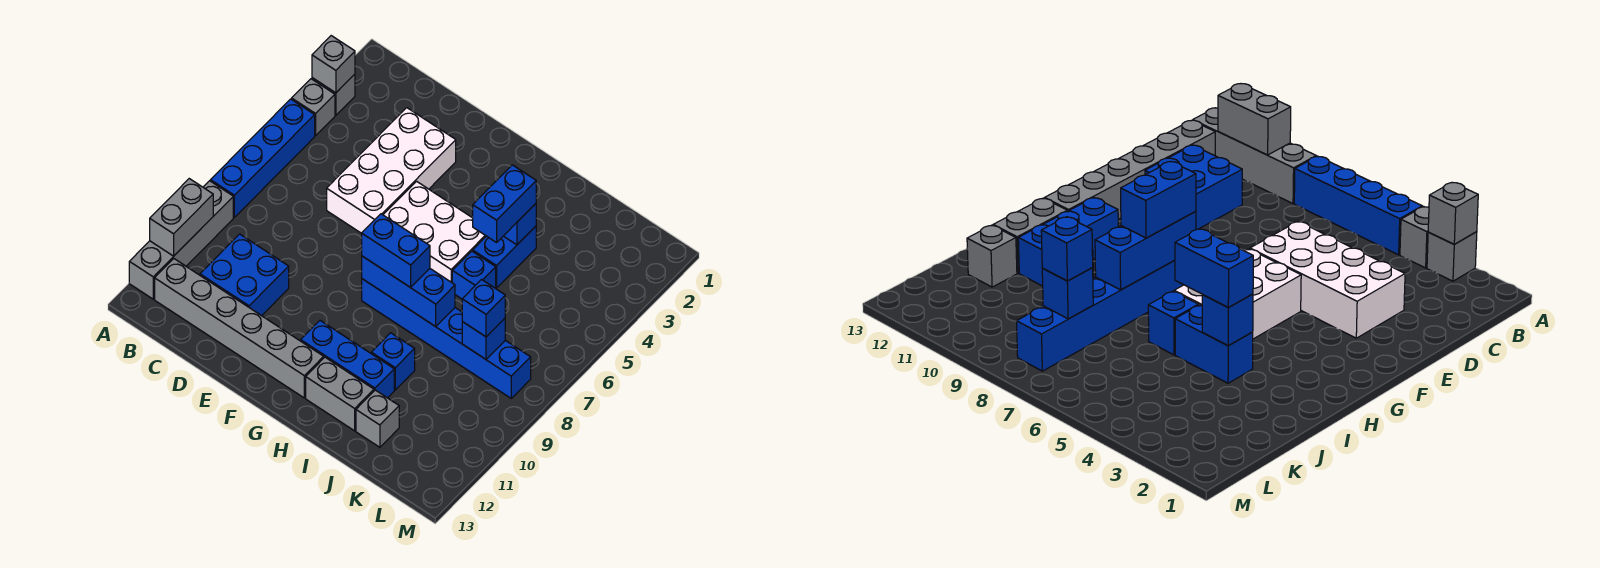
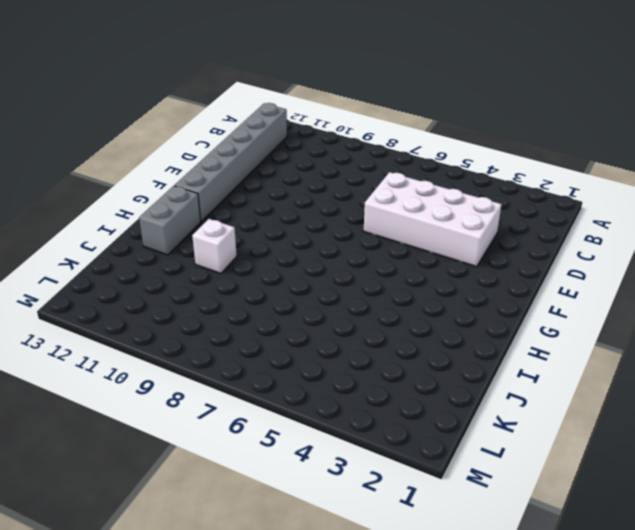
white 1x1 brick [192,219,237,273] -> blue 1x1 brick [371,333,415,390]
none -> grey 1x1 brick [312,74,355,115]
none -> grey 1x1 brick [292,79,335,136]
none -> blue 1x4 brick [210,99,315,217]

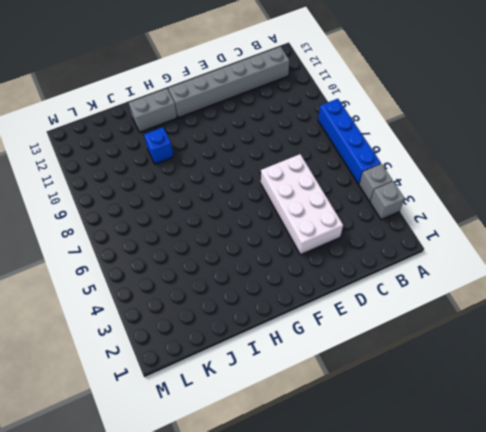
none -> grey 1x4 brick [129,181,233,299]
none -> blue 2x2 brick [200,234,289,316]
none -> white 2x3 brick [383,181,486,282]

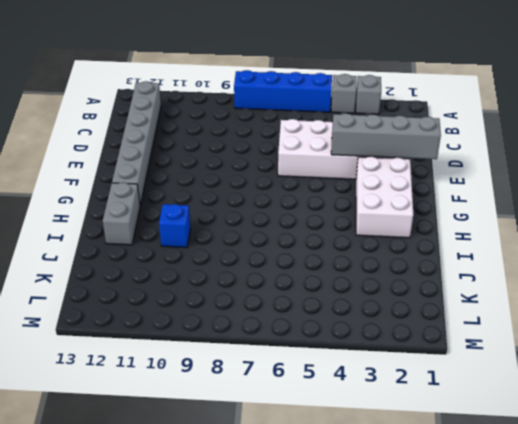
grey 1x4 brick [331,113,441,159] -> grey 1x4 brick moved to [129,181,233,299]
white 2x3 brick [356,156,413,238] -> white 2x3 brick moved to [383,181,486,282]
none -> blue 2x2 brick [200,234,289,316]
none -> blue 1x6 brick [362,279,531,398]
none -> blue 1x3 brick [301,321,394,398]

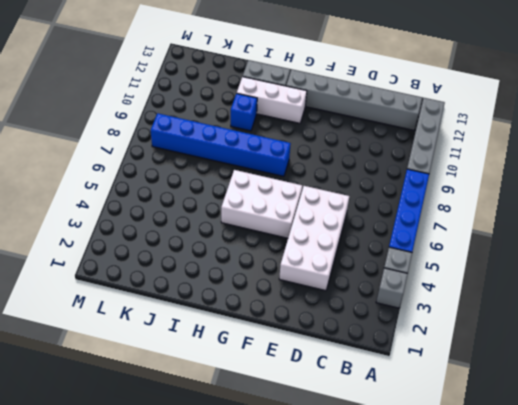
white 1x3 brick [237,77,307,123] -> blue 1x3 brick [301,321,394,398]
none -> blue 2x2 brick [200,234,289,316]
none -> blue 1x2 brick [473,226,536,288]
none -> blue 1x1 brick [452,251,496,299]

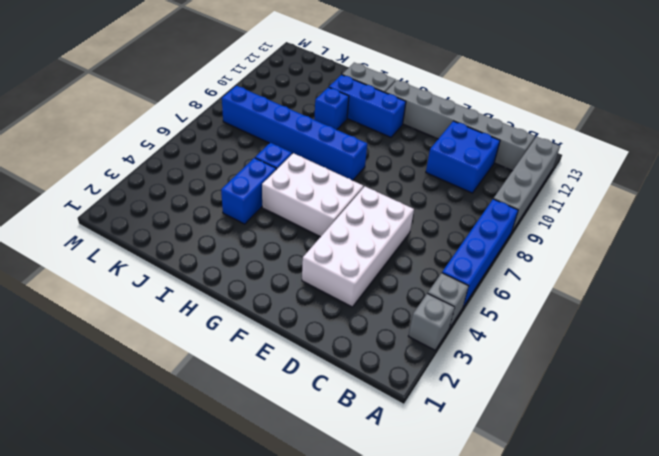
none -> grey 1x1 brick [356,390,399,447]
none -> grey 1x1 brick [312,36,355,93]
none -> grey 1x2 brick [150,179,213,256]

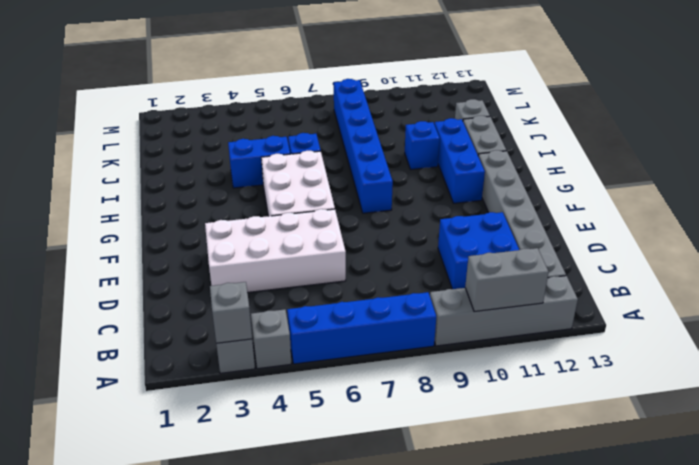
none -> blue 1x3 brick [362,256,455,327]
none -> blue 1x1 brick [504,204,536,245]
none -> blue 1x1 brick [462,318,505,359]

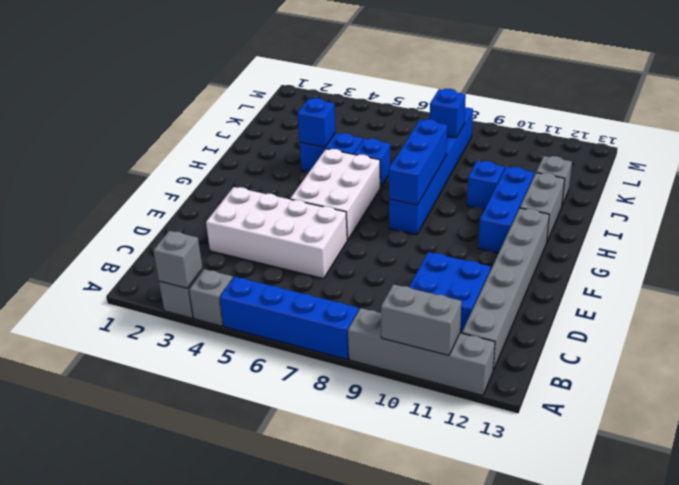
none -> blue 1x2 brick [362,214,430,288]
none -> blue 1x2 brick [472,165,536,242]
none -> blue 1x1 brick [462,280,505,337]

